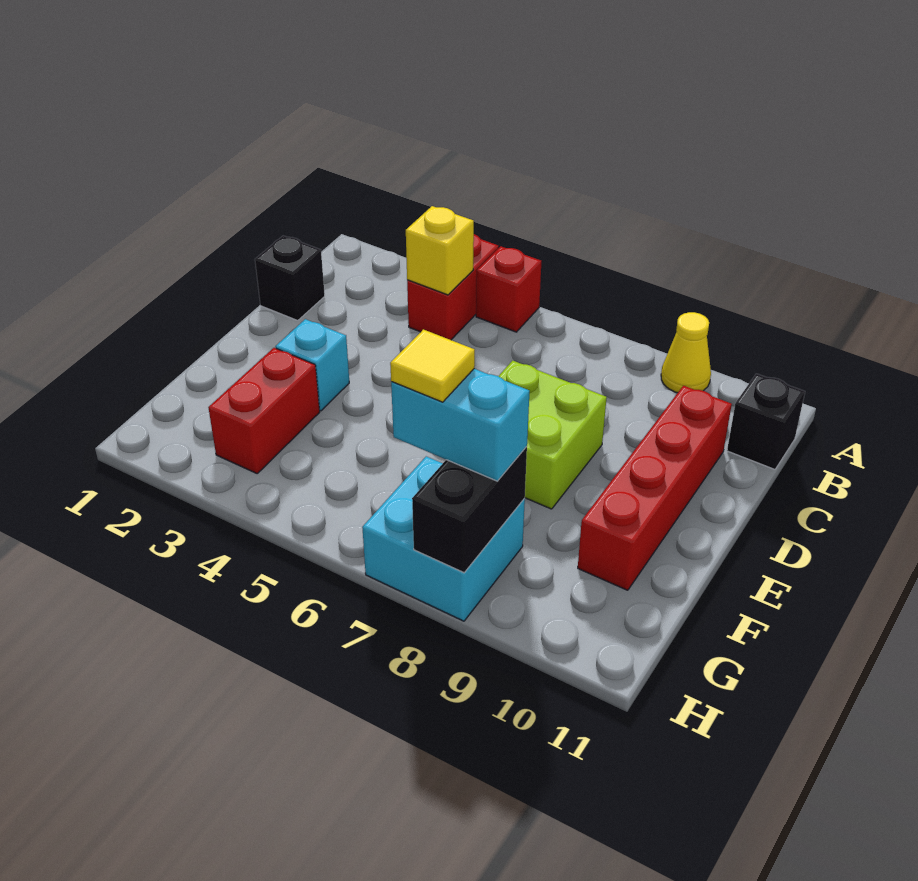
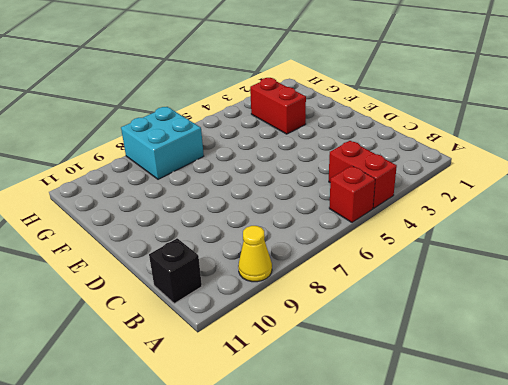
none -> black 1x1 brick [255,236,325,320]
none -> red 1x4 brick [578,386,732,590]
none -> lime 2x2 brick [499,361,607,509]

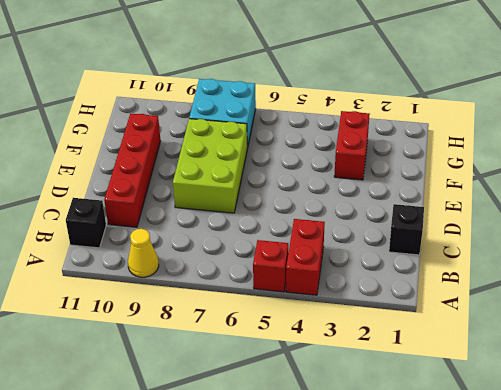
lime 2x3 brick [173,119,247,213] -> lime 2x2 brick [499,361,607,509]
none -> cyan 1x1 brick [275,319,349,411]
none -> yellow 1x1 brick [406,206,474,295]
none -> black 1x2 brick [412,447,527,573]

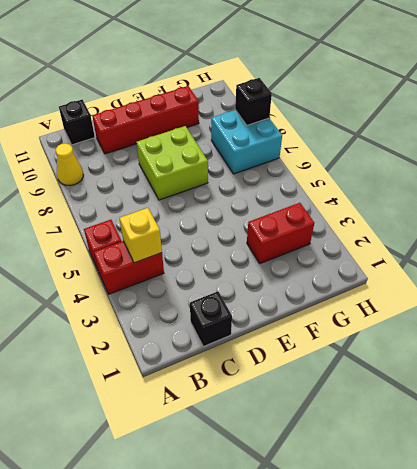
black 1x1 brick [235,78,272,125] -> black 1x2 brick [412,447,527,573]
none -> cyan 1x1 brick [275,319,349,411]
none -> cyan 1x2 brick [391,369,530,481]
none -> yellow 1x1 tile [390,329,475,402]

